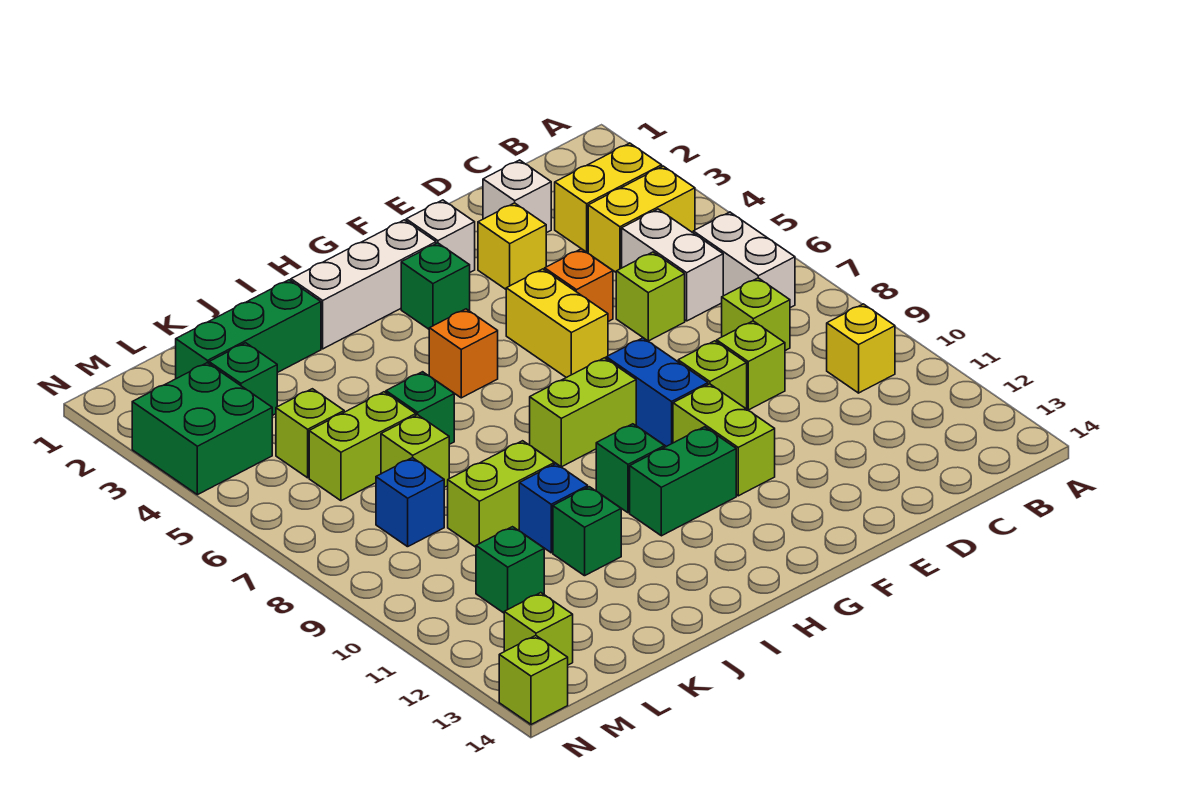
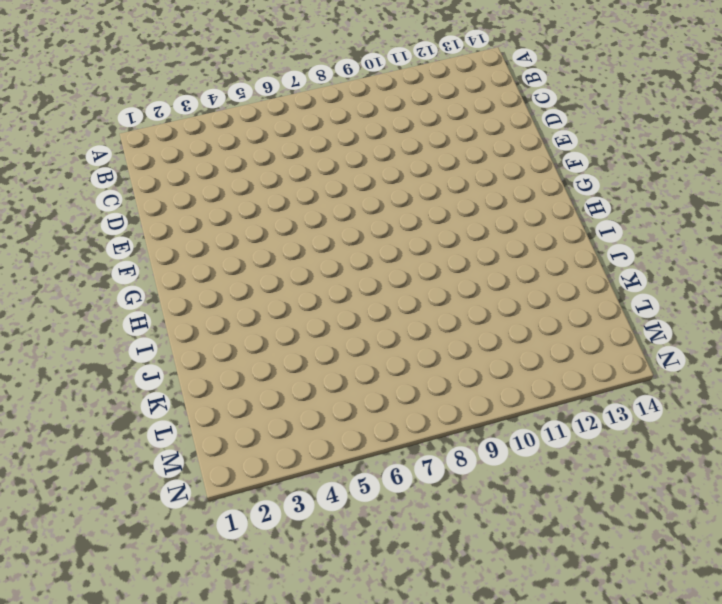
none -> yellow 1x2 brick [555,143,662,252]
none -> yellow 1x2 brick [588,166,695,272]
none -> white 1x2 brick [693,212,795,308]
none -> yellow 1x1 brick [827,304,895,393]

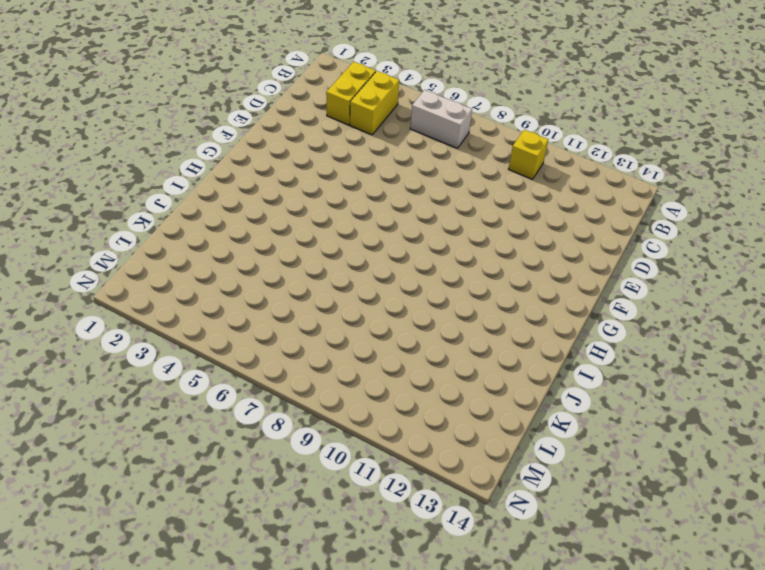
none -> white 1x2 brick [622,209,723,321]
none -> lime 1x1 brick [722,278,790,351]
none -> white 1x1 brick [483,160,551,233]
none -> lime 1x1 brick [616,252,685,341]

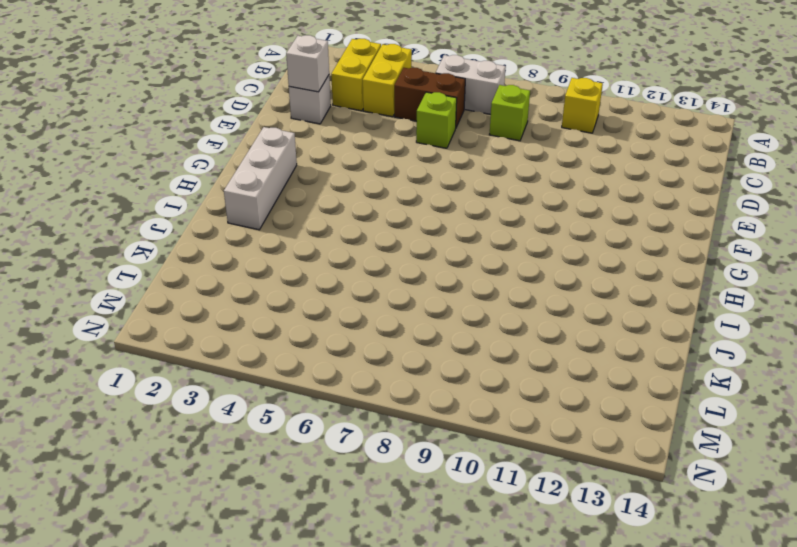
brown 1x2 brick [394,68,465,127] -> white 1x2 brick [622,209,723,321]
white 1x1 brick [286,35,329,92] -> white 1x1 brick moved to [406,200,475,272]
none -> lime 1x1 brick [717,321,785,410]
none -> yellow 1x1 brick [478,203,546,289]
none -> orange 1x1 brick [545,249,613,322]
none -> lime 1x1 brick [678,341,747,409]

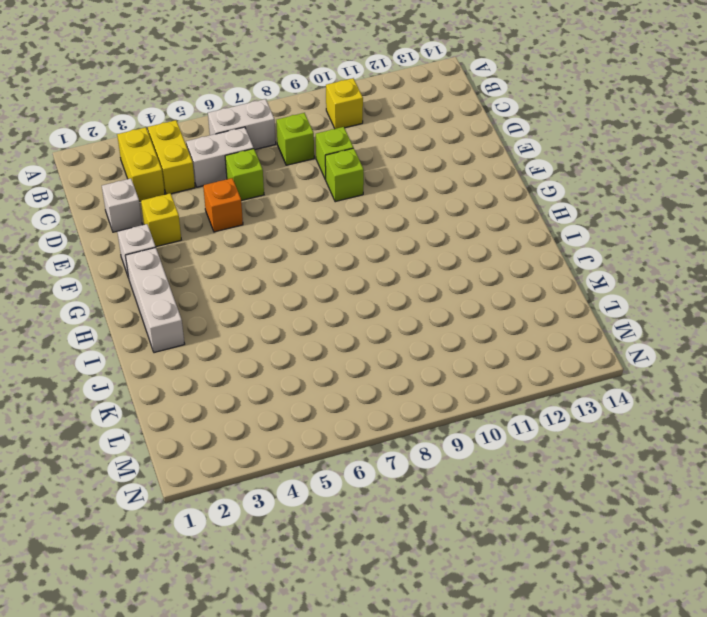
none -> yellow 1x2 brick [506,269,608,378]
none -> blue 1x2 brick [606,338,708,447]
none -> lime 1x2 brick [673,384,775,496]
none -> green 1x1 brick [401,243,470,329]

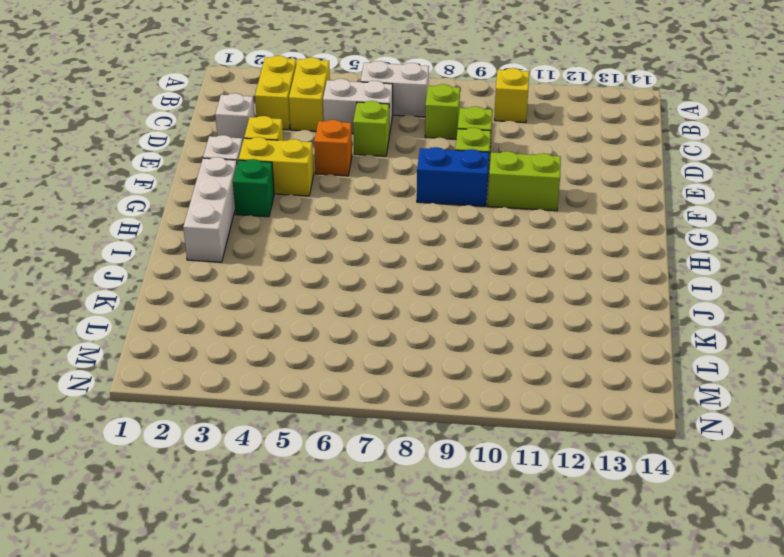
yellow 1x2 brick [239,137,314,196] -> yellow 1x2 brick moved to [506,269,608,378]
none -> lime 1x2 brick [530,358,636,467]
none -> green 1x2 brick [630,427,736,536]
none -> orange 1x1 brick [429,309,498,398]
none -> green 1x1 brick [596,424,665,513]

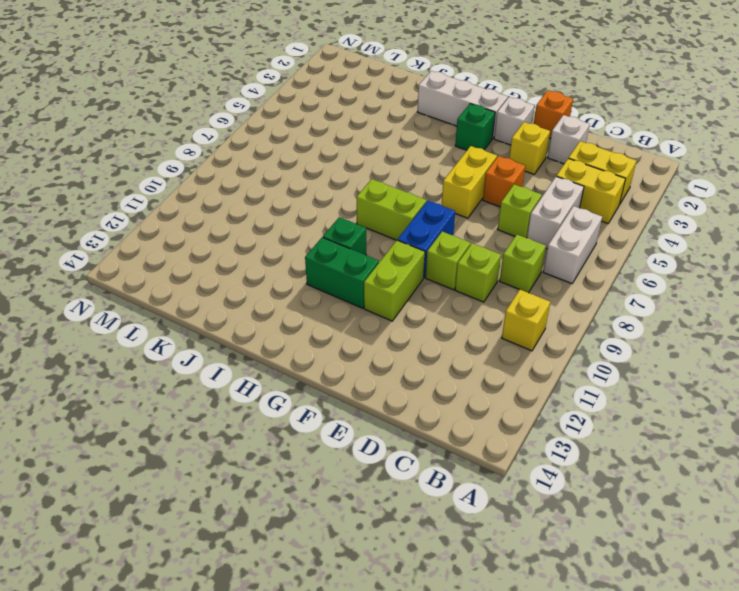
orange 1x1 brick [534,90,573,139] -> orange 1x1 brick moved to [429,309,498,398]
none -> green 1x3 brick [176,280,321,379]
none -> green 1x1 brick [386,372,454,444]
none -> lime 1x2 brick [448,441,554,547]
none -> blue 1x1 brick [519,464,588,553]

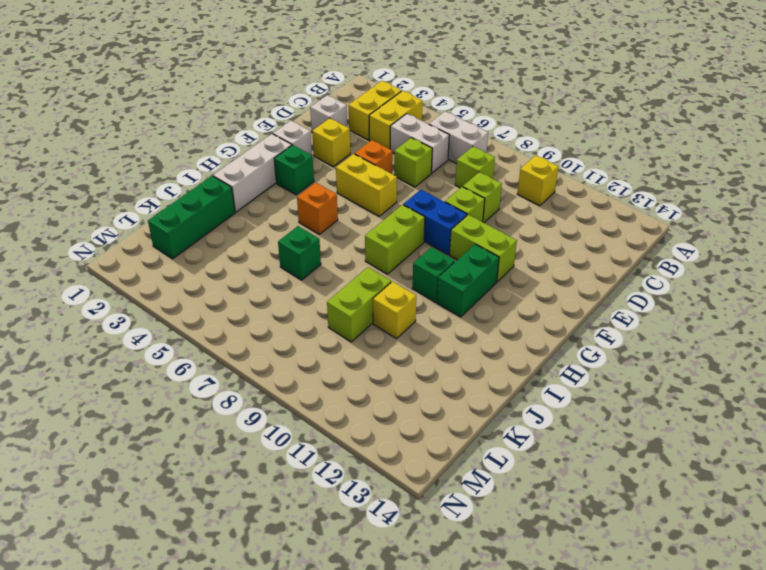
yellow 1x1 brick [373,282,416,339] -> blue 1x1 brick [519,464,588,553]
none -> green 1x1 brick [553,487,621,576]
none -> lime 1x2 brick [309,392,416,501]
none -> lime 1x1 brick [381,415,449,487]
none -> green 1x1 brick [209,343,277,416]

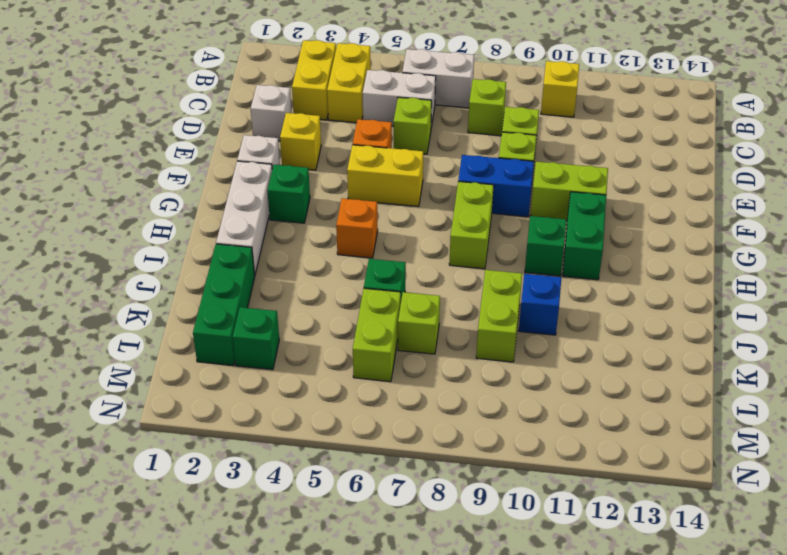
none -> green 1x1 brick [553,487,621,576]
none -> lime 1x1 brick [276,389,344,478]
none -> blue 1x1 brick [376,458,444,547]
none -> green 1x1 brick [476,527,544,613]

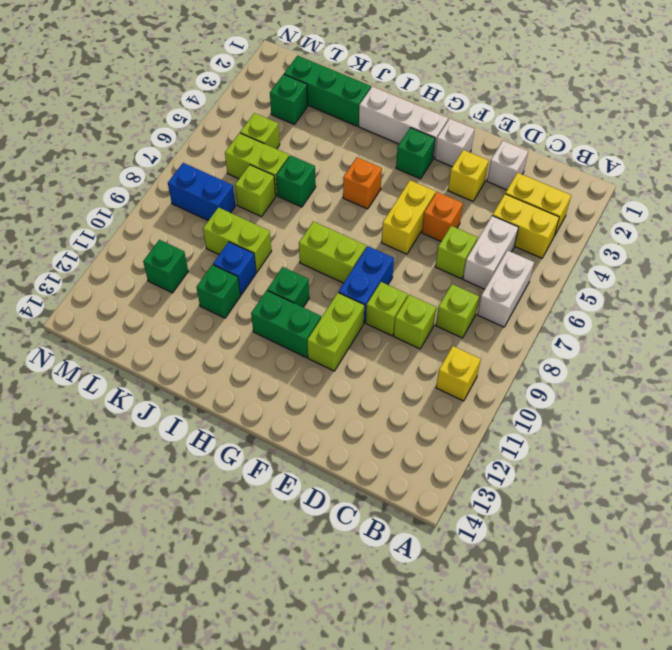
blue 1x2 brick [168,163,235,221] -> blue 1x1 brick [376,458,444,547]
none -> green 2x2 brick [132,363,272,495]
none -> lime 1x1 brick [504,593,573,665]
none -> lime 1x1 brick [499,636,568,724]

